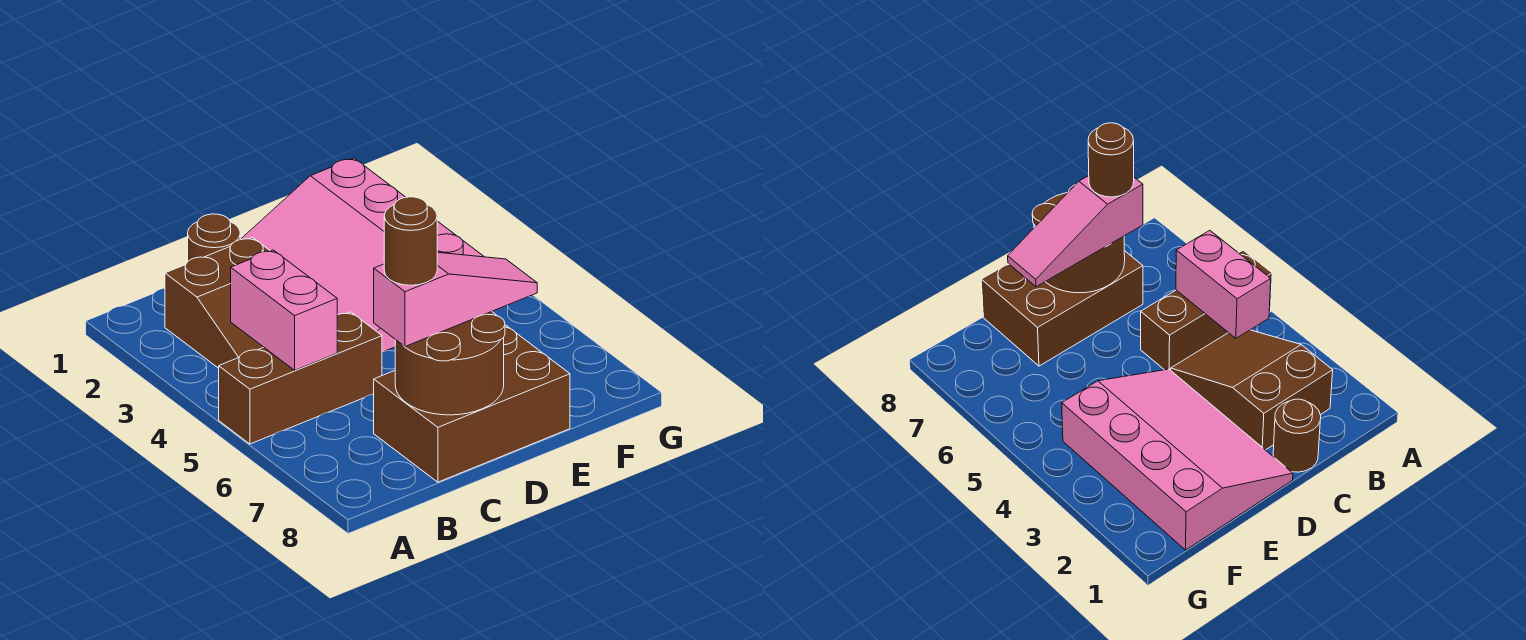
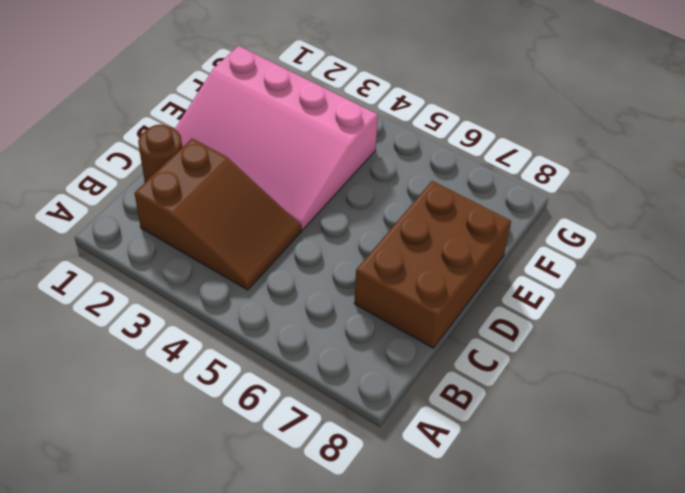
none -> brown 1x3 brick [219,312,382,444]
none -> pink 1x2 brick [231,250,337,370]

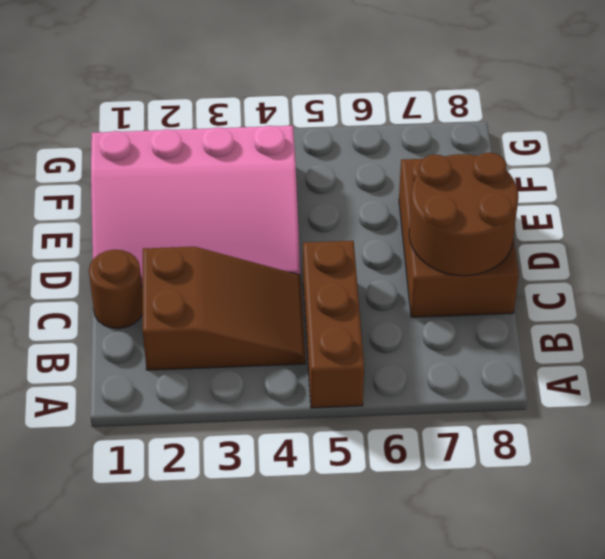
none -> pink 1x2 brick [231,250,337,370]
none -> pink 1x3 slope [374,252,537,347]

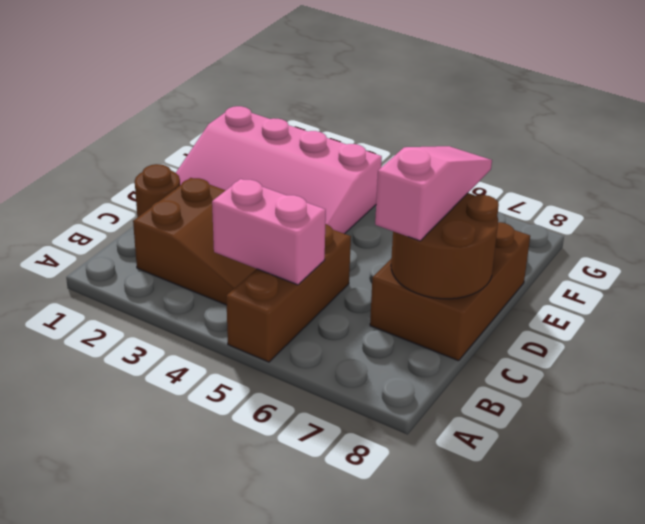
none -> brown 1x1 round brick [384,197,437,285]

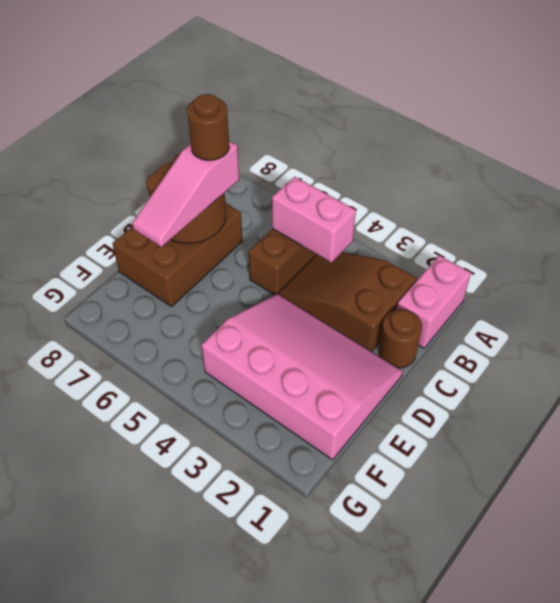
pink 1x2 brick [397,256,471,348] -> none

